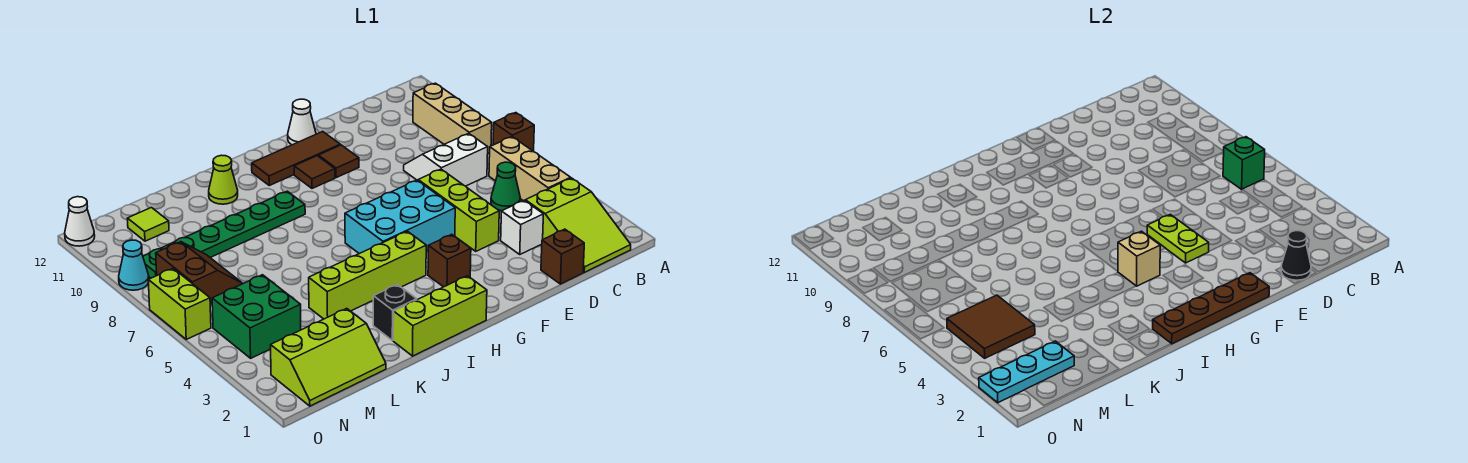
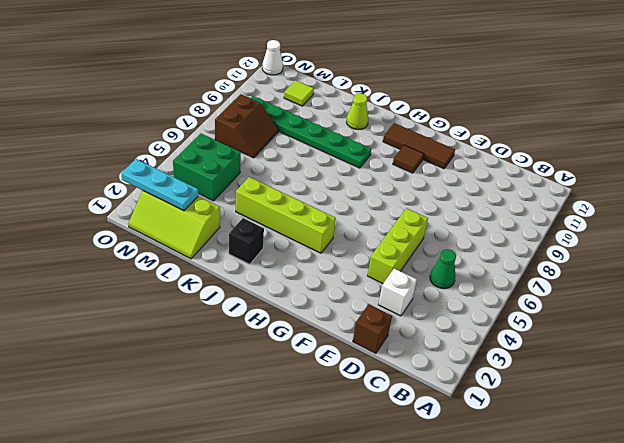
none -> brown 1x1 brick [493,113,534,151]
none -> lime 2x3 slope [525,178,631,272]
none -> tan 1x3 brick [489,137,571,201]
none -> tan 1x3 brick [413,83,492,153]

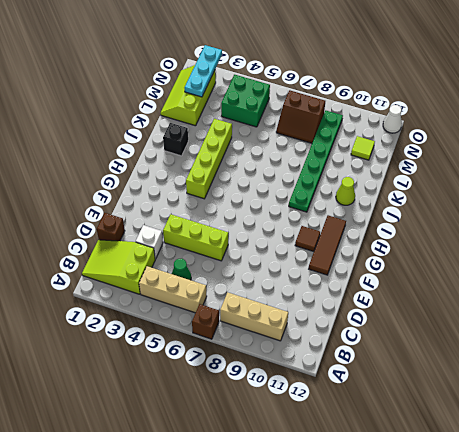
none -> white 2x2 slope [404,133,488,186]
none -> cyan 2x3 brick [345,180,455,254]
none -> brown 1x1 tile [318,145,359,177]
none -> white 1x1 cone [288,99,316,145]

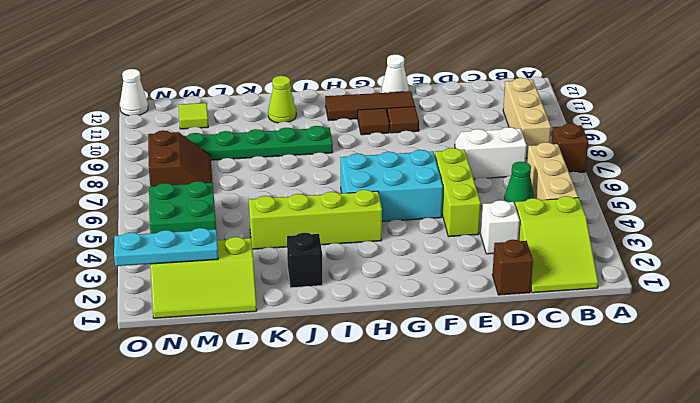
none -> brown 1x1 brick [428,234,471,287]
none -> lime 1x3 brick [393,276,487,356]
none -> lime 1x2 brick [148,269,211,339]
none -> cyan 1x1 cone [119,240,149,290]

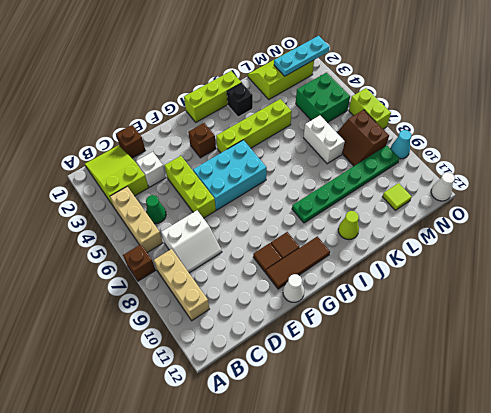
white 1x2 brick [304,116,345,164] -> none
none -> green 1x1 brick [1223,137,1265,189]
none -> black 1x1 cone [1281,231,1311,280]
none -> brown 1x4 plate [1153,273,1269,344]
none -> lime 1x2 plate [1147,214,1209,263]

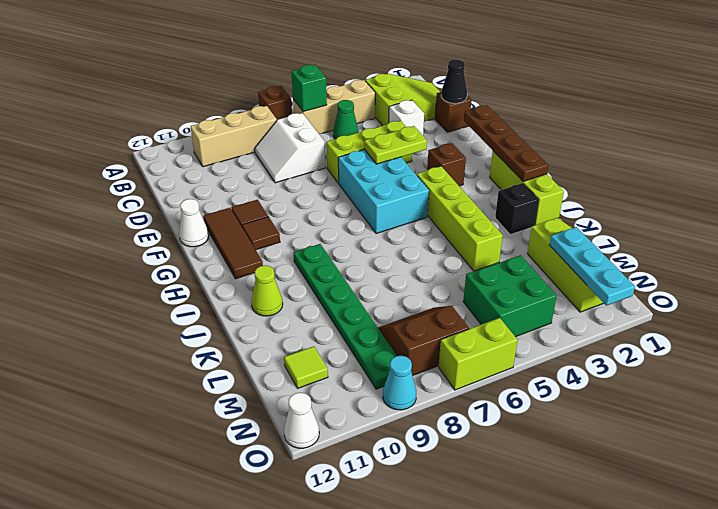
none -> tan 1x1 brick [1118,231,1161,286]
none -> brown 2x2 tile [947,295,1035,358]

